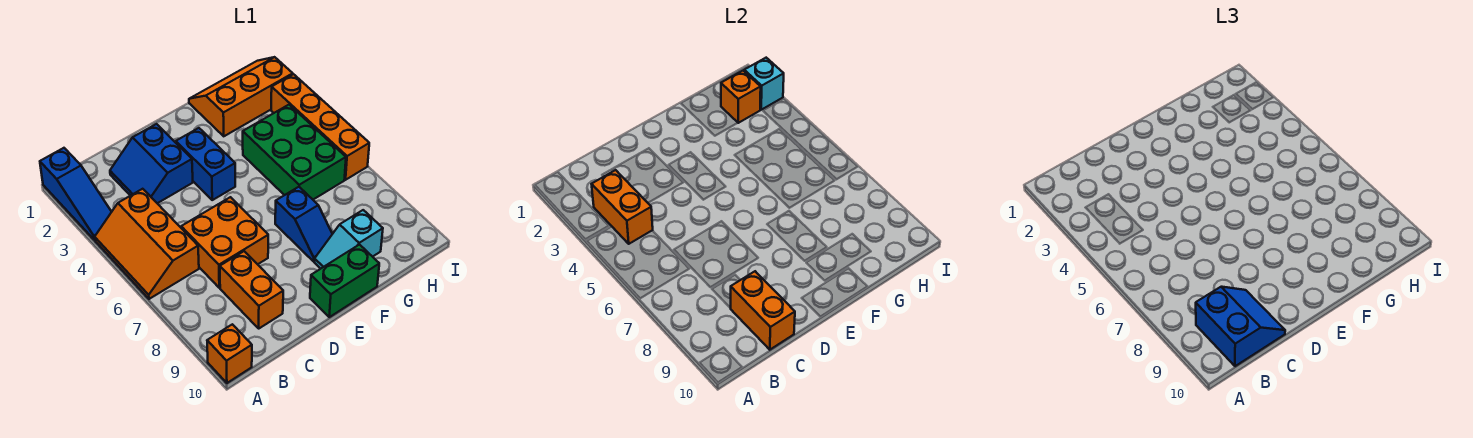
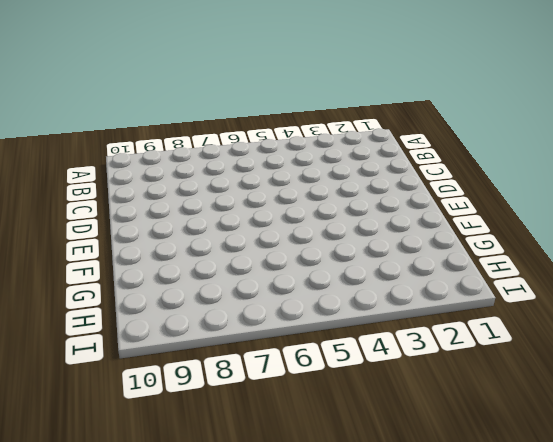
none -> blue 1x3 slope [40,148,111,240]
none -> orange 2x3 slope [95,189,199,299]
none -> orange 1x1 brick [207,324,252,383]

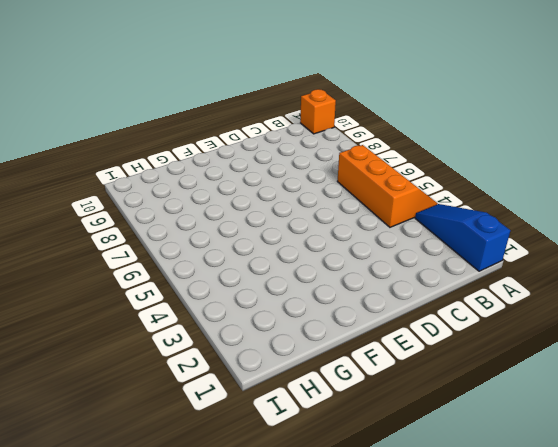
none -> blue 2x2 slope [110,124,193,203]
none -> orange 2x2 brick [181,197,268,288]
none -> orange 1x2 brick [220,251,283,328]

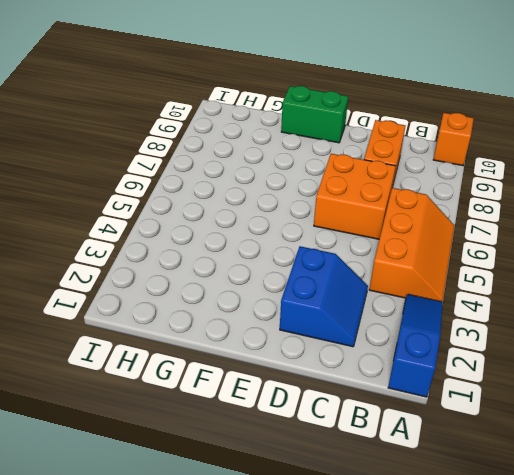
none -> blue 1x2 brick [176,128,235,200]
none -> blue 1x2 slope [275,187,332,261]
none -> cyan 1x2 slope [314,210,383,269]

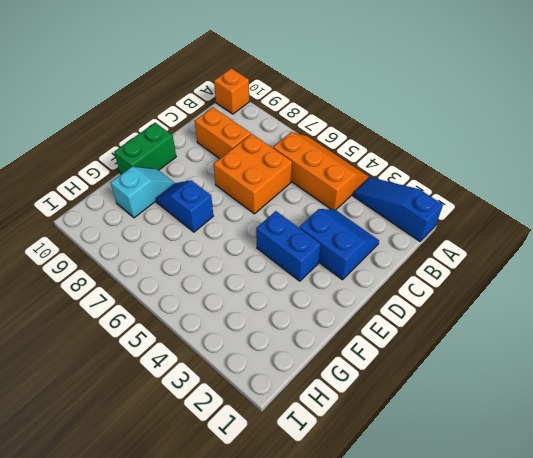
none -> orange 2x3 slope [189,57,293,136]
none -> green 2x3 brick [243,105,346,200]
none -> orange 1x4 brick [271,74,369,180]

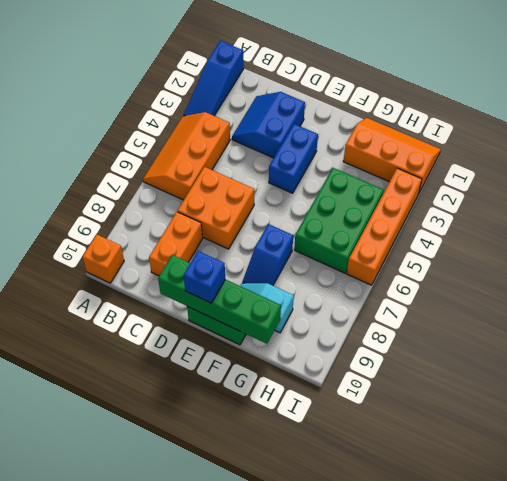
green 1x4 brick [158,255,281,344] -> none
blue 1x1 brick [184,251,225,303] -> none
none -> orange 1x2 brick [592,170,653,244]
none -> orange 1x2 brick [731,271,795,350]
none -> orange 1x1 brick [721,71,761,123]

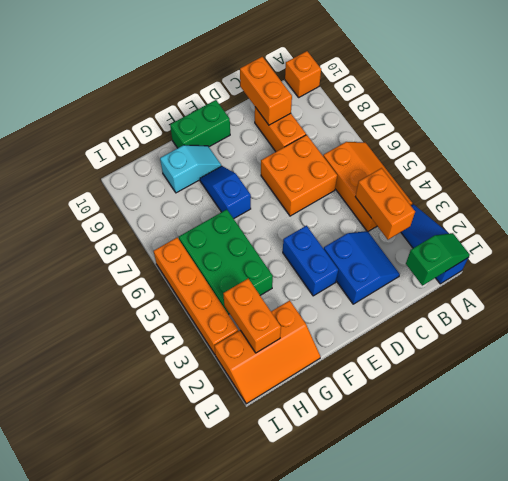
green 1x2 slope [406,233,470,286] -> none
orange 1x2 brick [223,279,281,353] -> orange 1x1 brick [721,71,761,123]
none -> cyan 1x1 brick [744,58,784,110]
none -> blue 2x2 slope [1196,287,1285,366]

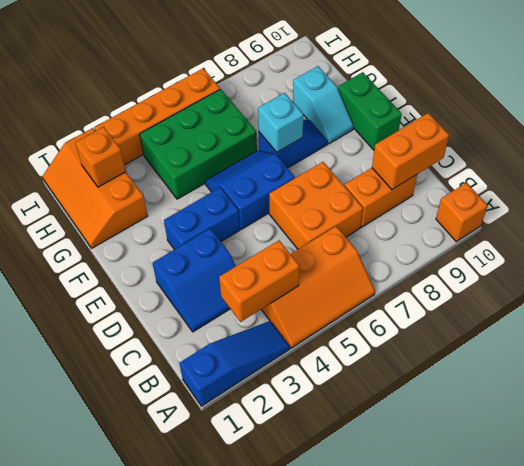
blue 2x2 slope [205,150,295,229] -> blue 2x2 slope moved to [1196,287,1285,366]
cyan 1x1 brick [258,93,303,152] -> cyan 1x1 brick moved to [744,58,784,110]

